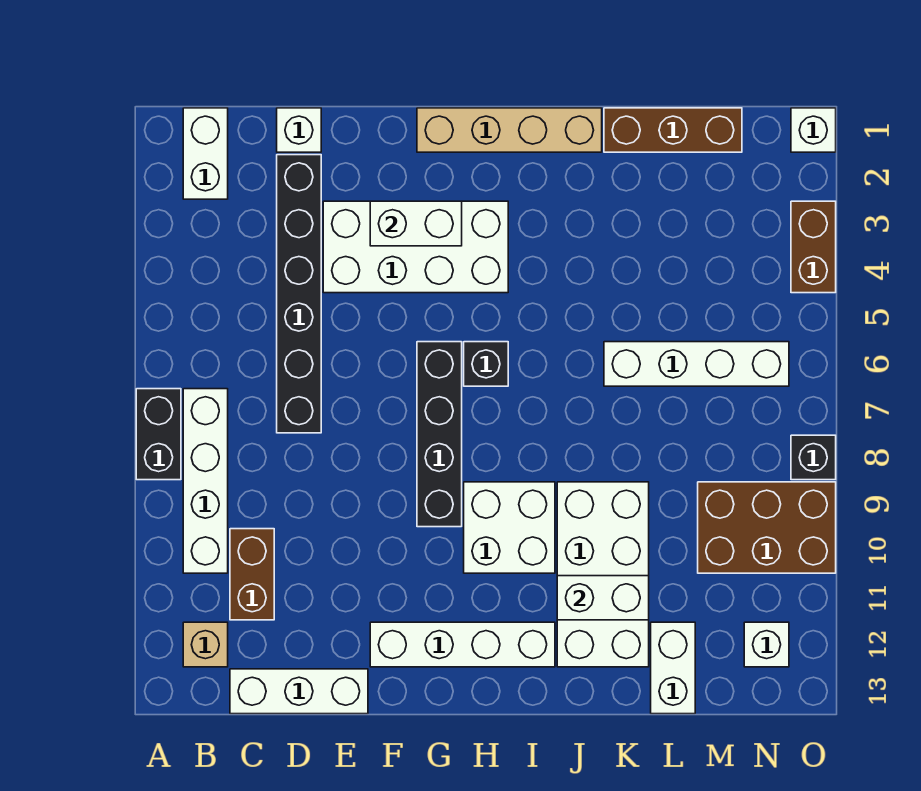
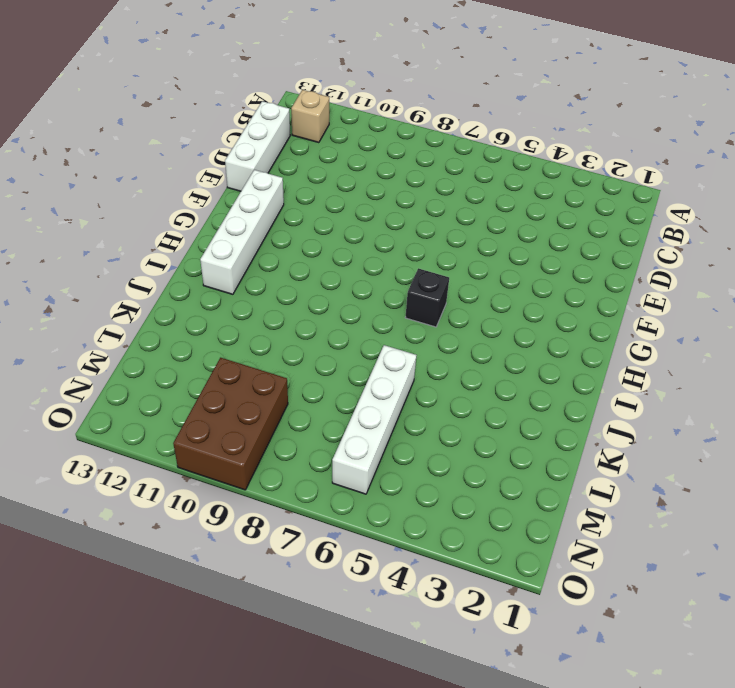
none -> black 1x2 brick [136,389,181,480]
none -> white 1x2 brick [183,108,228,199]
none -> white 1x4 brick [183,389,228,573]

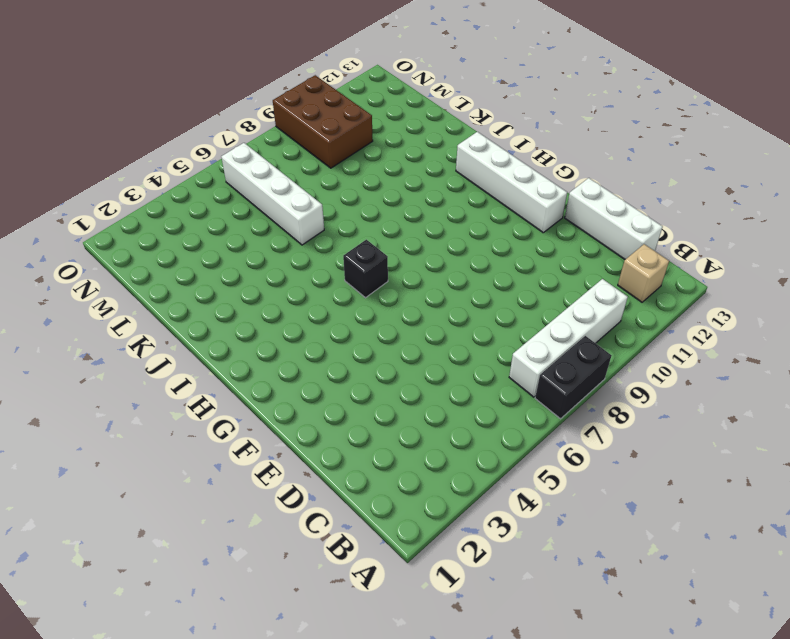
none -> white 1x2 brick [183,108,228,199]
none -> brown 1x2 brick [230,529,274,620]
none -> white 1x1 brick [277,108,321,152]

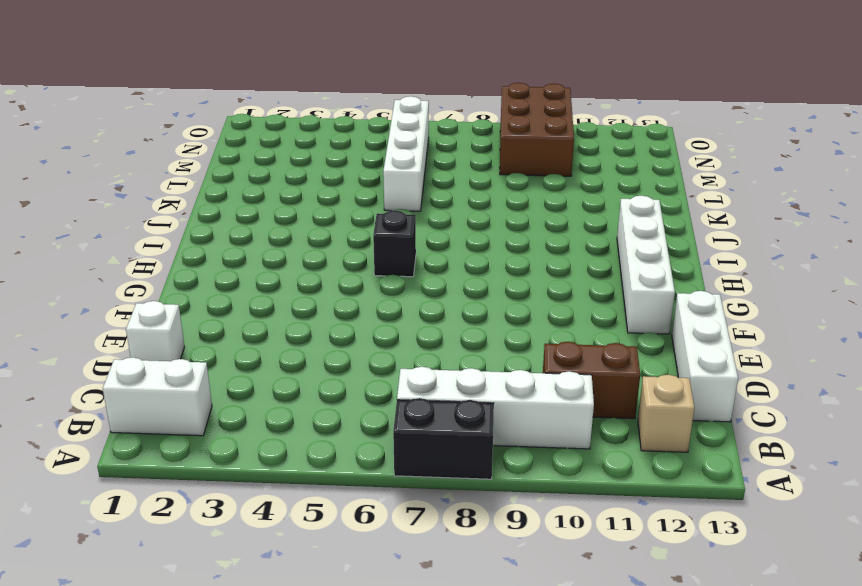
none -> black 1x6 brick [277,155,321,433]
none -> white 2x4 brick [323,201,508,293]
none -> tan 1x4 brick [417,108,602,152]

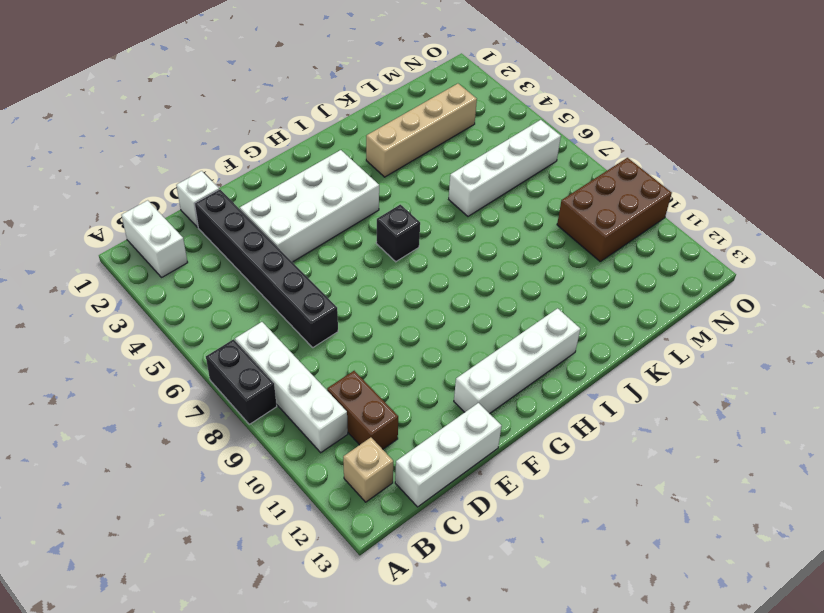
tan 1x4 brick [366,84,477,177] -> tan 1x4 brick moved to [417,108,602,152]
none -> black 1x4 brick [417,342,462,527]
none -> white 2x2 brick [464,482,555,573]
none -> white 2x4 brick [557,482,649,667]

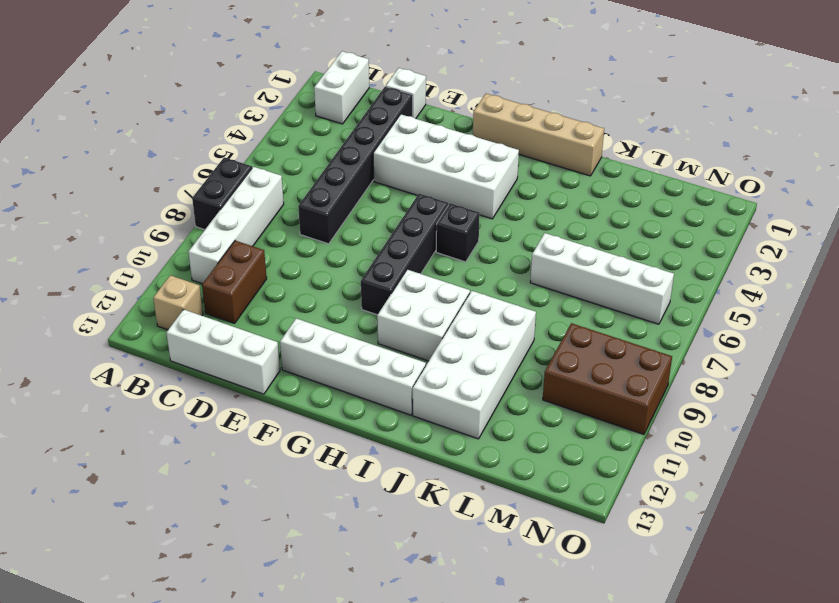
none -> brown 1x3 brick [604,108,742,152]
none -> white 1x2 brick [651,622,695,714]
none -> white 1x1 brick [744,622,789,667]

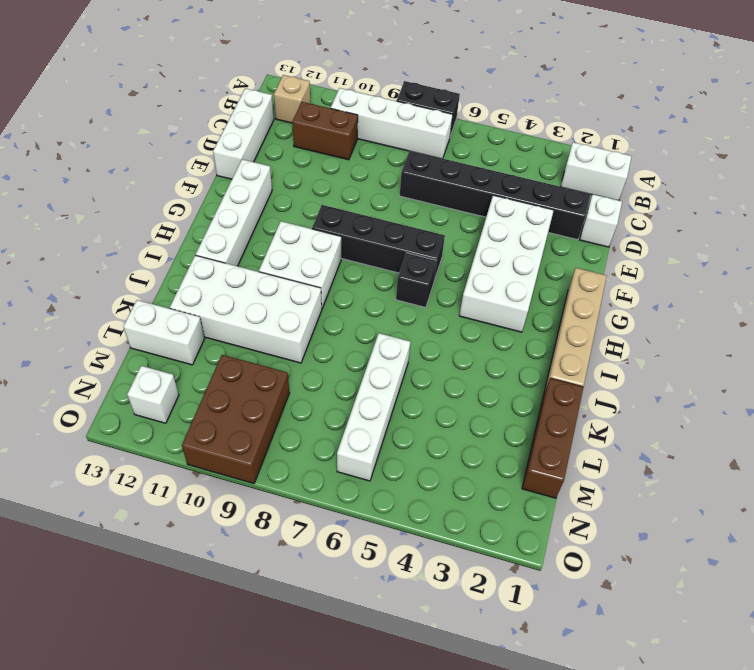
none -> white 1x1 brick [791,108,836,152]
none -> brown 1x2 brick [791,201,836,293]
none -> black 1x1 brick [791,435,836,480]

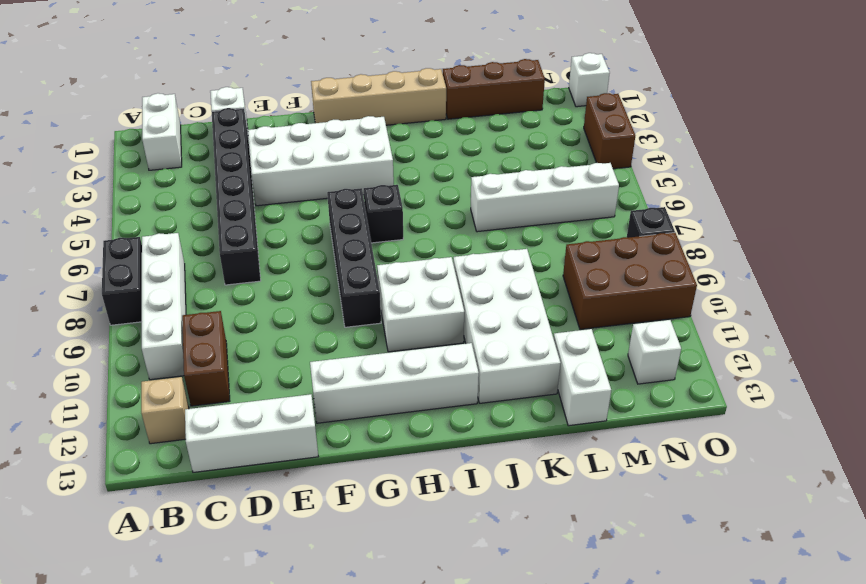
none -> white 1x2 brick [370,201,462,246]
none -> white 1x2 brick [557,576,649,620]

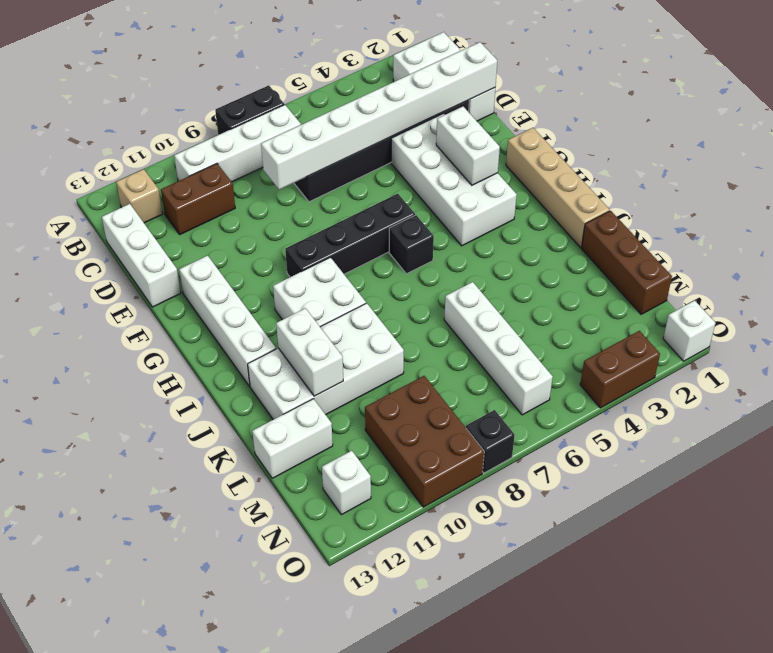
white 1x8 brick [261,42,497,190] -> none

